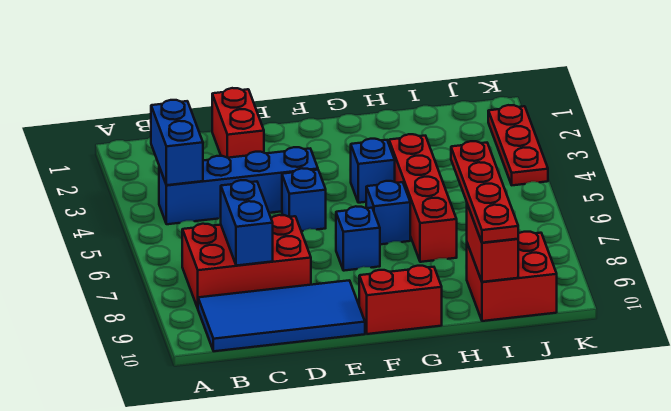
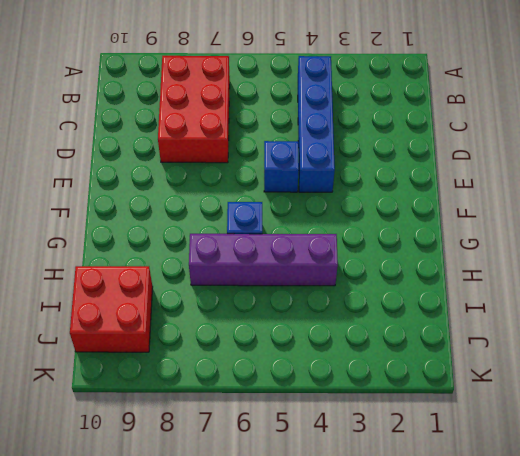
purple 1x4 brick [189,234,338,286] -> red 1x4 brick [389,134,457,262]
none -> blue 2x4 tile [198,280,365,351]
none -> red 1x2 brick [212,88,264,158]
none -> blue 1x1 brick [336,206,380,271]

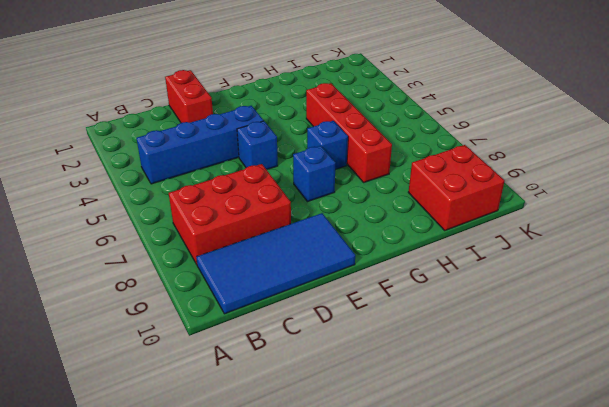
none -> red 1x2 brick [359,266,442,334]
none -> blue 1x1 brick [351,139,395,203]
none -> red 1x3 plate [488,105,548,185]

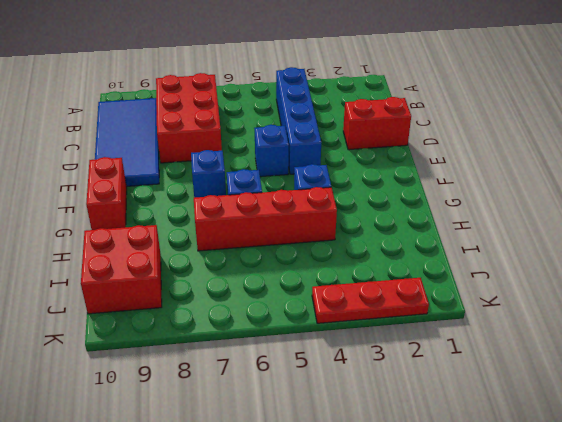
none -> blue 1x2 brick [151,100,203,185]
none -> blue 1x2 brick [221,180,273,266]
none -> red 1x2 brick [467,204,518,282]

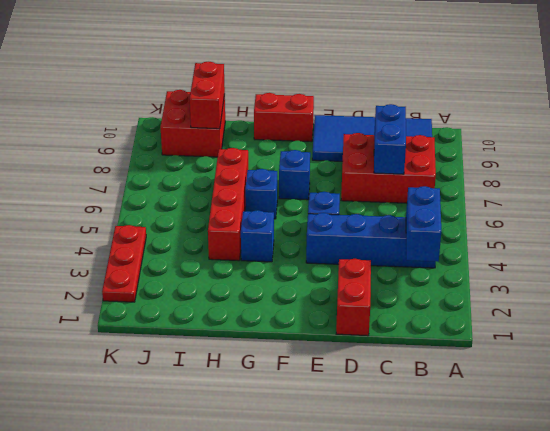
none -> red 1x4 plate [451,141,518,243]

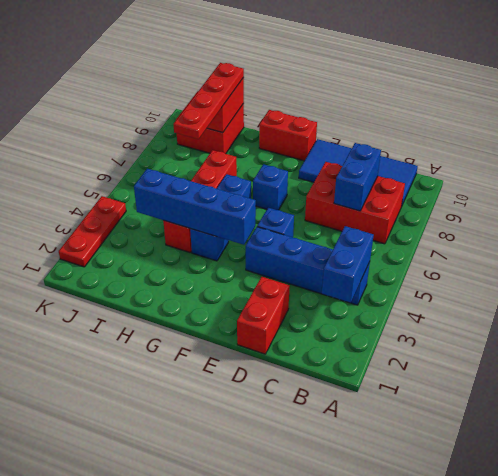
blue 1x4 brick [134,169,256,245] -> none

